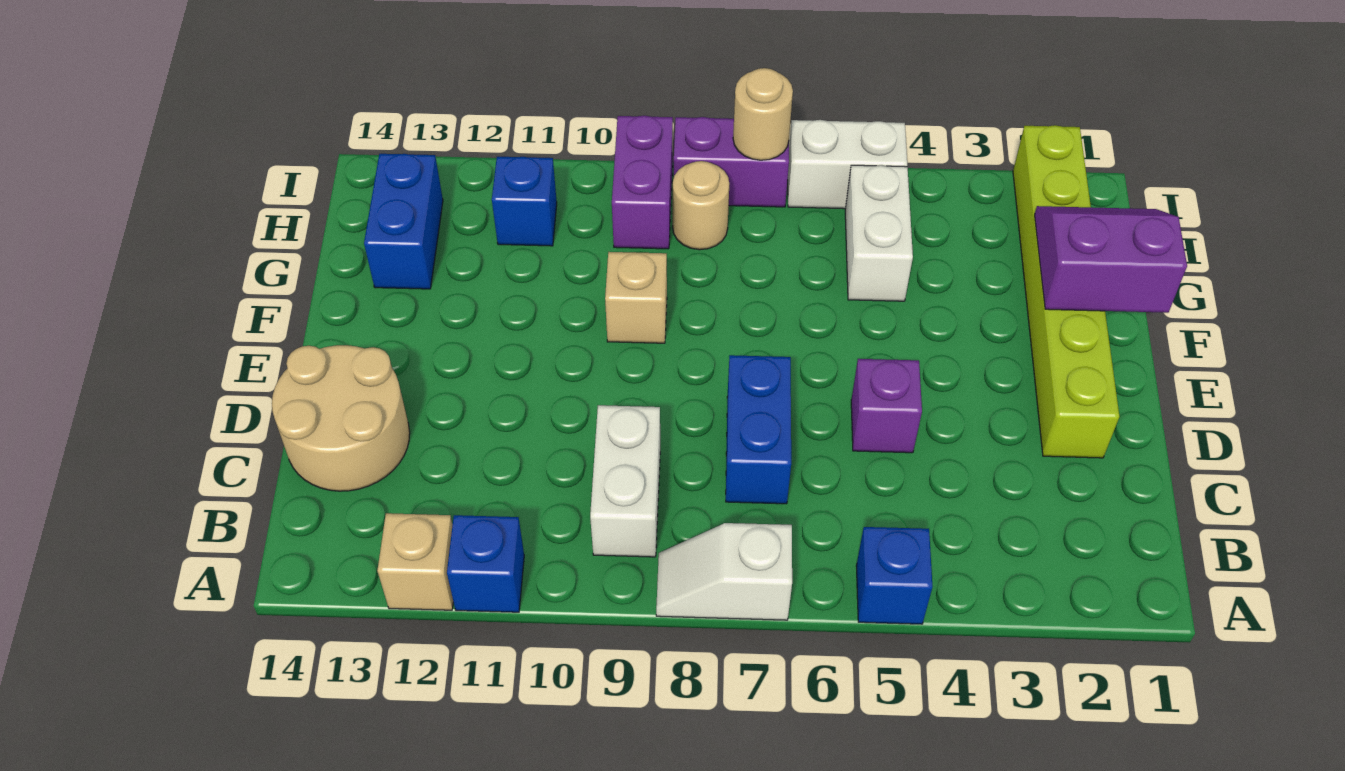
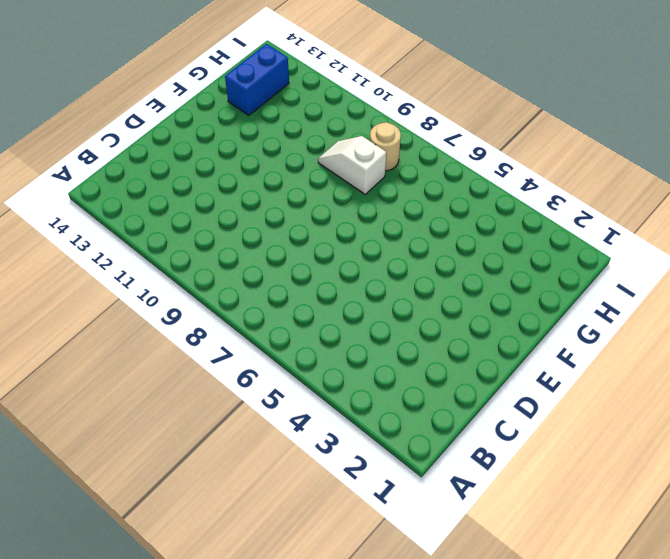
white 1x2 slope [318,136,386,194] -> white 1x2 slope moved to [656,523,792,620]
none -> blue 1x1 brick [856,527,933,624]
none -> blue 1x1 brick [447,515,524,612]
none -> tan 1x1 brick [377,513,453,610]

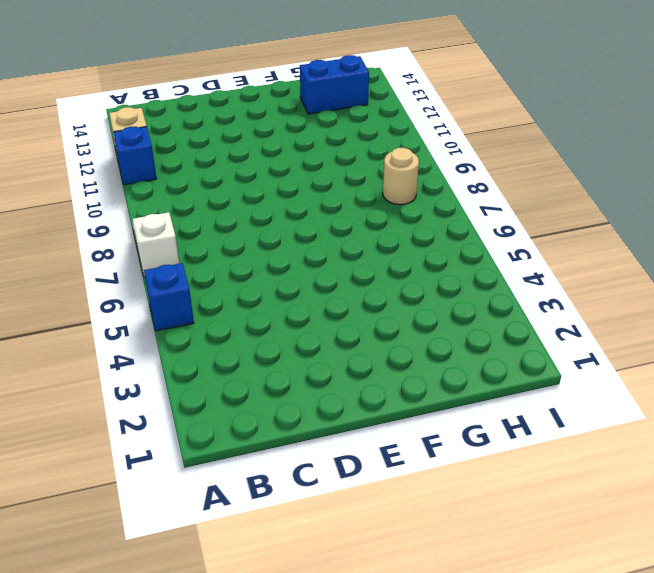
none -> white 1x2 brick [590,405,660,557]
none -> blue 1x2 brick [726,355,791,504]
none -> tan 2x2 round brick [272,345,410,491]

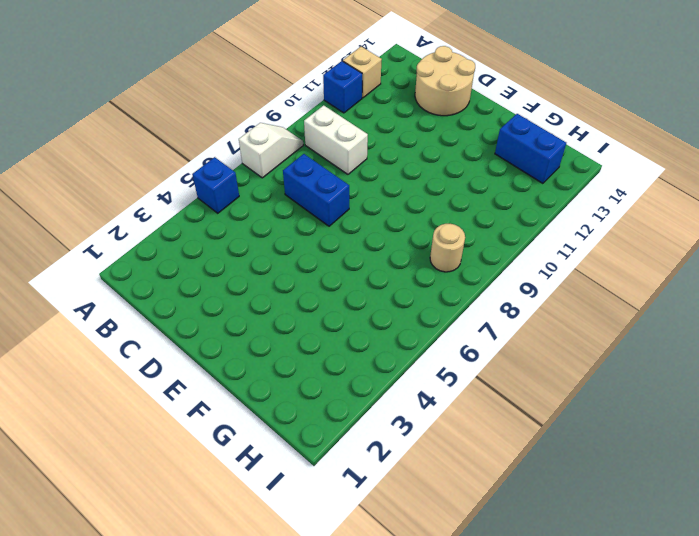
none -> lime 1x6 brick [1013,125,1120,458]
none -> purple 1x1 brick [851,359,922,453]
none -> tan 1x1 brick [605,252,667,343]

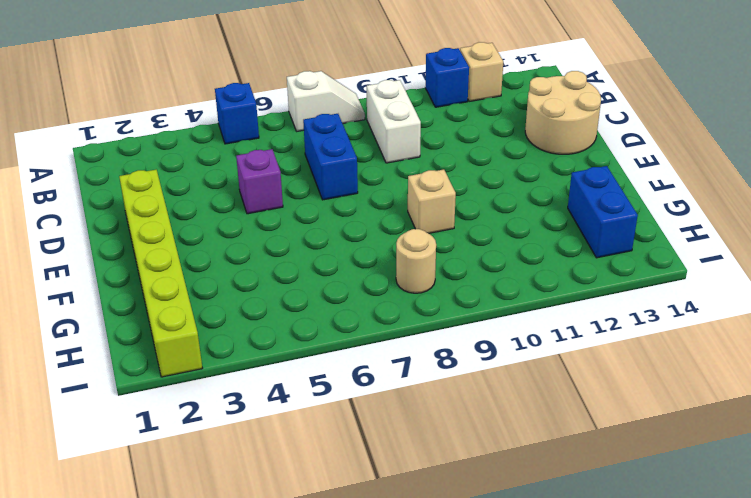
none -> white 1x2 brick [845,165,913,301]
none -> purple 1x2 brick [612,116,673,249]
none -> blue 1x1 brick [492,157,557,246]

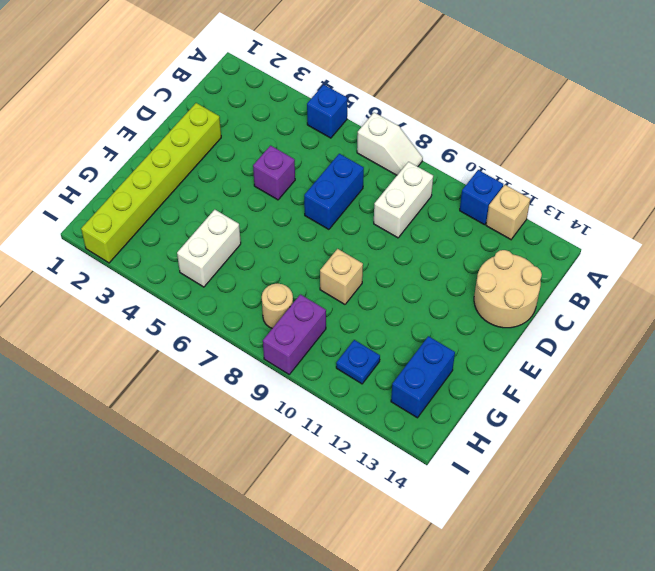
blue 1x1 plate [336,340,380,384] -> blue 1x1 brick [492,157,557,246]
none -> white 1x2 brick [788,120,907,209]
none -> purple 1x2 brick [674,117,789,207]
none -> purple 2x2 slope [1035,206,1187,313]

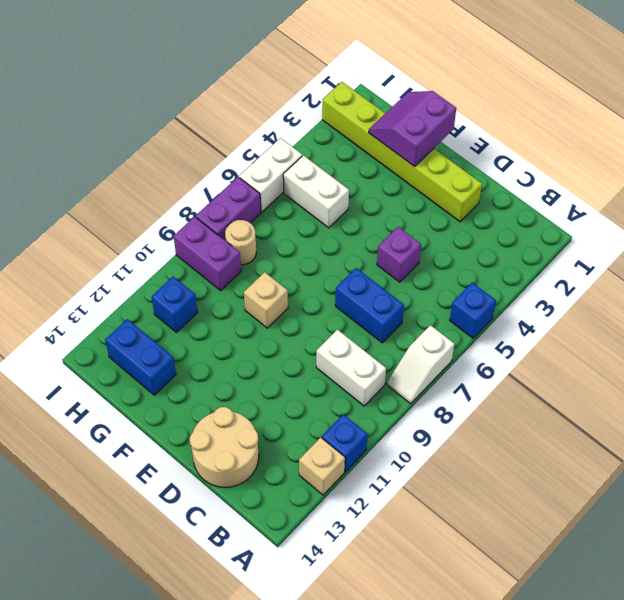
none -> tan 1x1 round brick [733,68,793,160]

